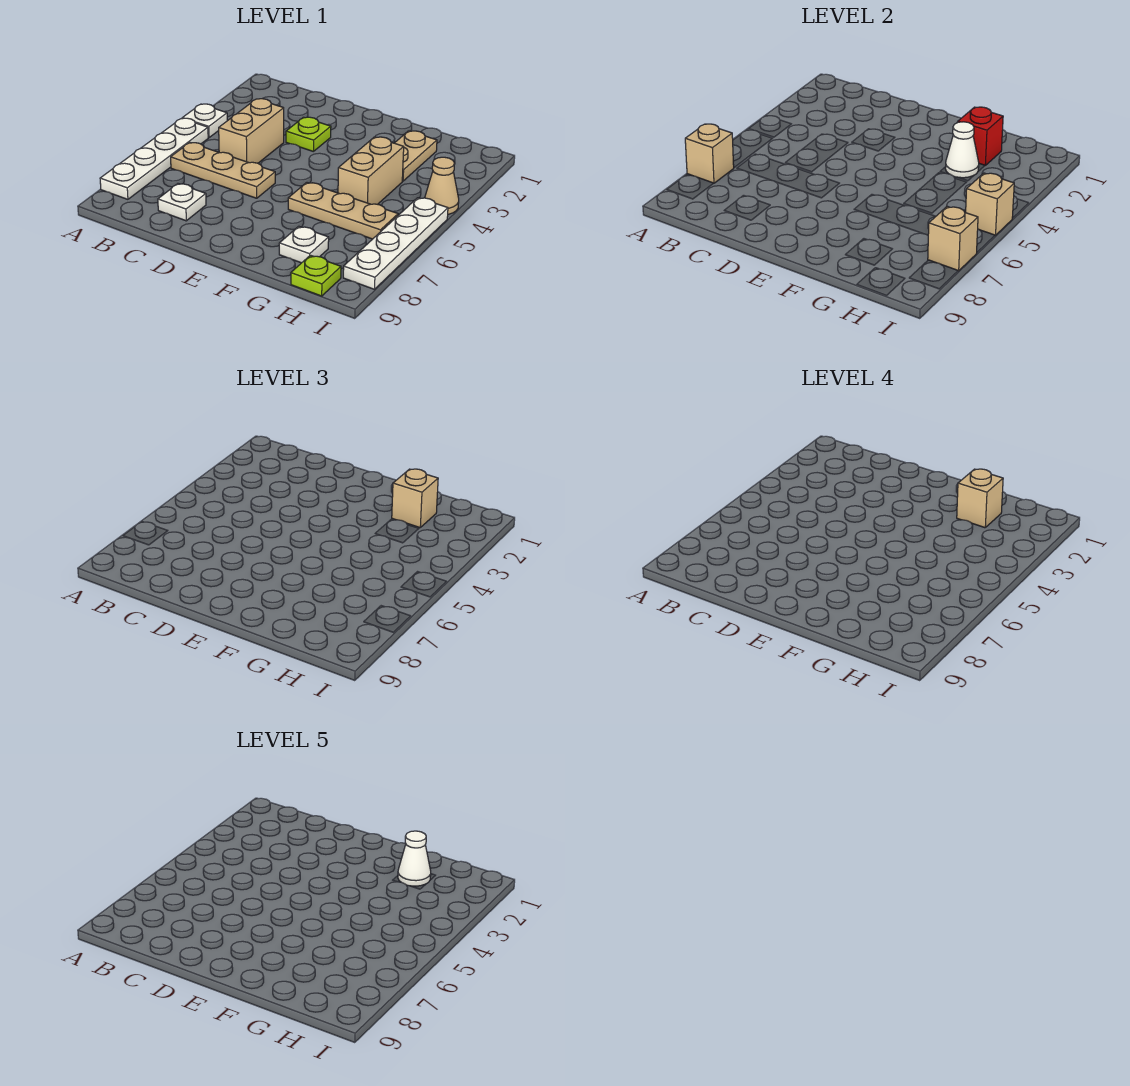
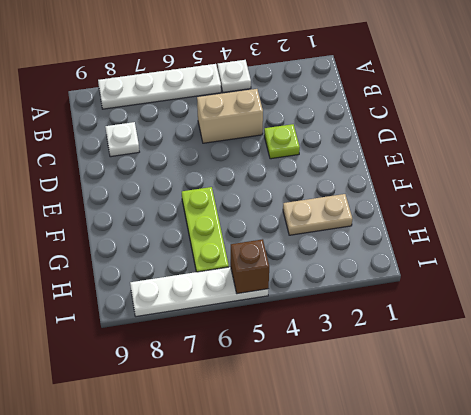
lime 1x3 plate [182,187,229,272] -> tan 1x3 plate [288,183,398,239]
brown 1x1 brick [231,239,269,294] -> tan 1x1 brick [966,173,1014,236]
none -> tan 1x3 plate [171,143,275,198]
none -> tan 1x2 brick [338,137,404,204]
none -> white 1x1 plate [279,226,329,263]

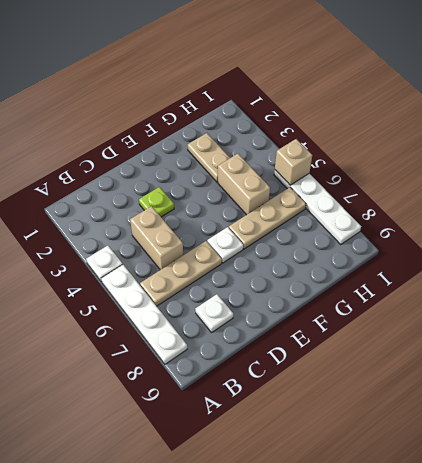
white 1x1 plate [207,227,243,263] -> white 1x1 plate moved to [279,226,329,263]
none -> lime 1x1 plate [291,255,341,296]
none -> tan 1x1 cone [425,157,459,214]
none -> tan 1x1 brick [685,124,734,183]

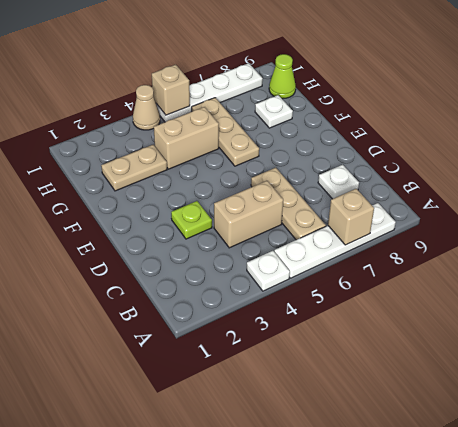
lime 1x1 cone [269,54,296,99] -> lime 1x1 plate [291,255,341,296]
none -> red 1x1 brick [958,107,1003,165]
none -> white 1x1 cone [945,122,979,178]
none -> tan 1x1 brick [928,206,978,271]

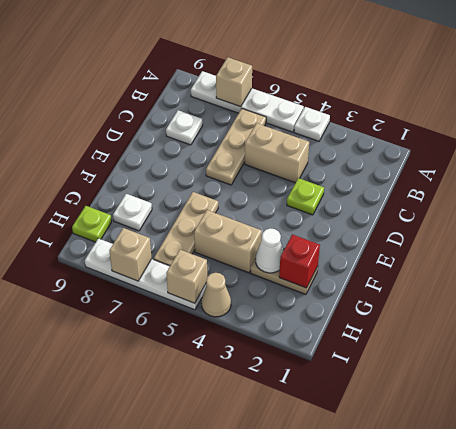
none -> tan 1x1 brick [392,469,438,528]
none -> tan 1x1 brick [957,469,1003,528]
none -> white 1x1 cone [398,831,431,886]

